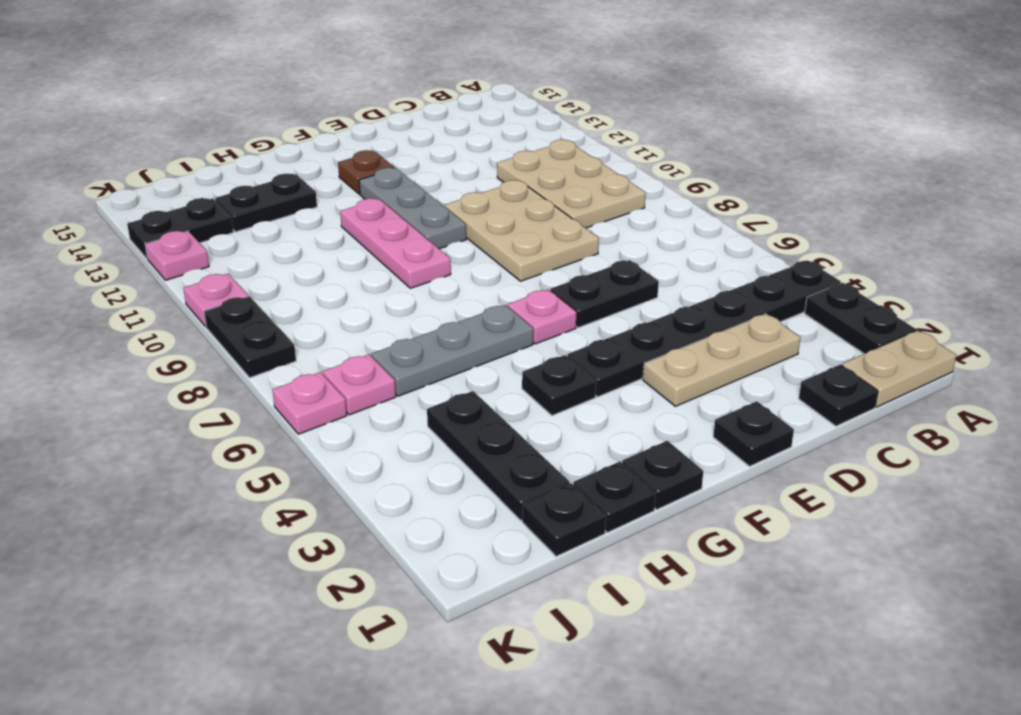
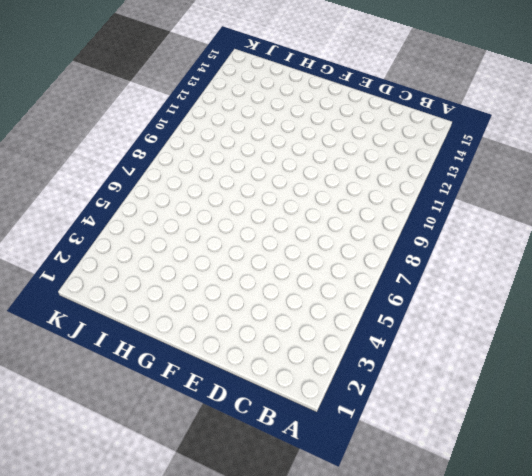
none -> tan 1x2 plate [842,331,956,407]
none -> black 1x2 plate [805,283,916,354]
none -> black 1x6 plate [567,260,841,397]

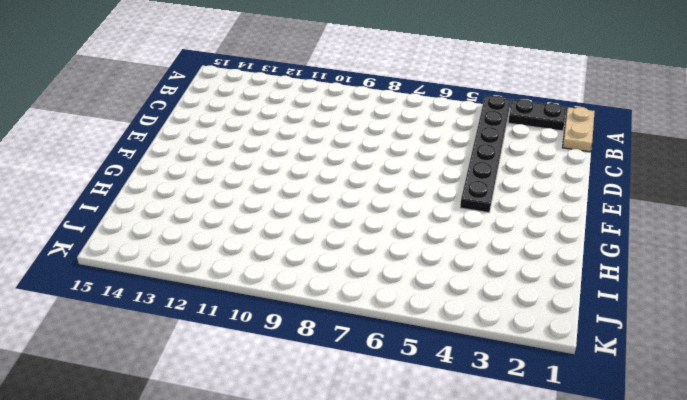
none -> tan 2x3 plate [497,140,646,228]
none -> black 1x1 plate [799,365,878,426]
none -> tan 1x3 plate [643,314,800,406]

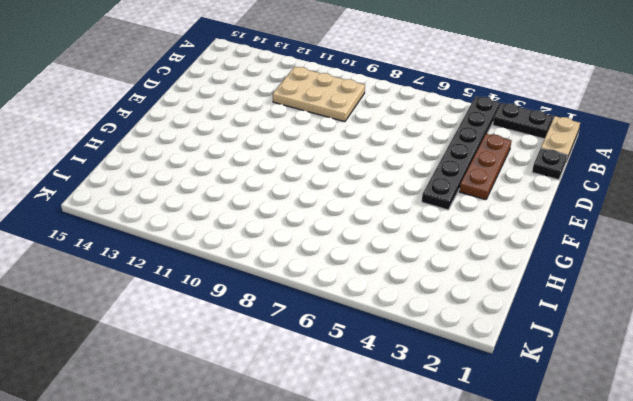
brown 1x3 plate [459,134,511,200] -> tan 1x3 plate [643,314,800,406]
none -> black 1x2 plate [550,260,659,328]
none -> tan 2x3 plate [445,180,599,281]
none -> black 1x1 plate [713,401,794,466]

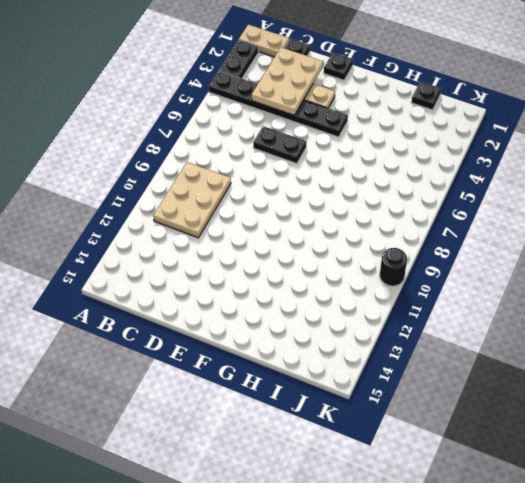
tan 2x3 plate [252,47,323,115] -> tan 2x3 plate moved to [445,180,599,281]
black 1x1 round brick [380,248,407,286] -> pink 1x1 plate [184,274,249,327]
none -> pink 1x1 plate [508,290,576,344]
none -> grey 1x3 plate [359,168,466,249]
none -> brown 1x1 plate [338,150,395,194]

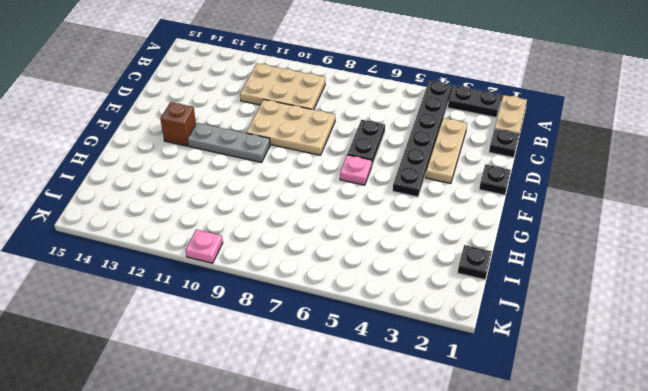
brown 1x1 brick [160,102,196,146] -> brown 1x1 plate [338,150,395,194]
none -> black 1x1 plate [622,441,703,509]
none -> black 1x1 plate [522,355,596,415]
none -> grey 1x3 plate [371,305,533,396]

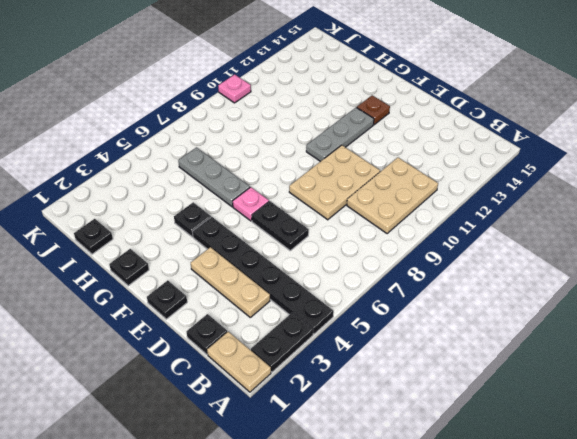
none -> pink 1x3 plate [340,198,451,288]
none -> black 1x1 plate [573,462,656,532]
none -> black 1x2 plate [215,174,317,232]

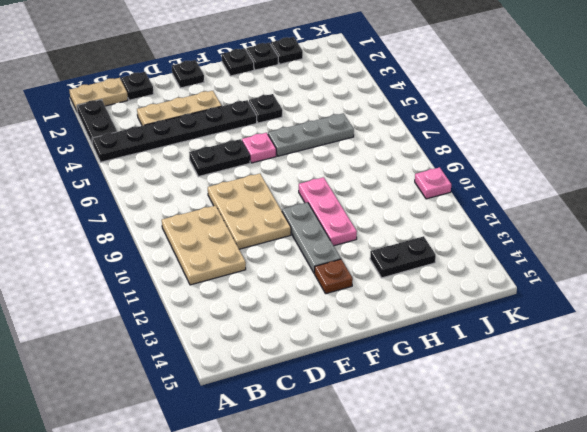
none -> black 1x3 plate [427,391,569,520]
none -> pink 1x1 plate [323,355,396,415]
none -> black 1x2 plate [127,198,233,259]

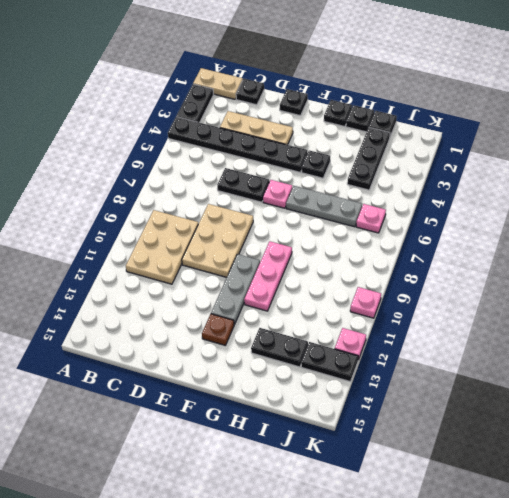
none -> pink 1x1 plate [273,372,347,434]
none -> black 1x2 plate [204,296,296,377]

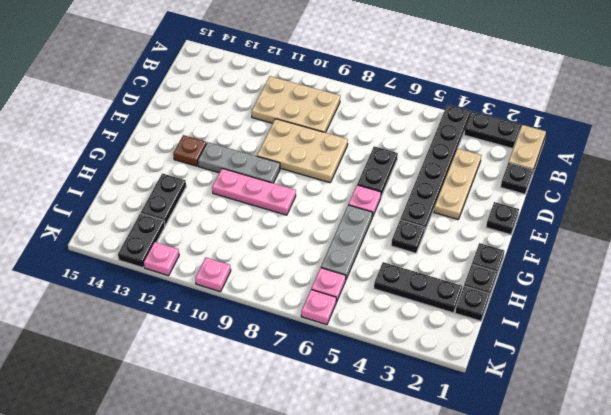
none -> black 1x2 plate [204,296,296,377]

